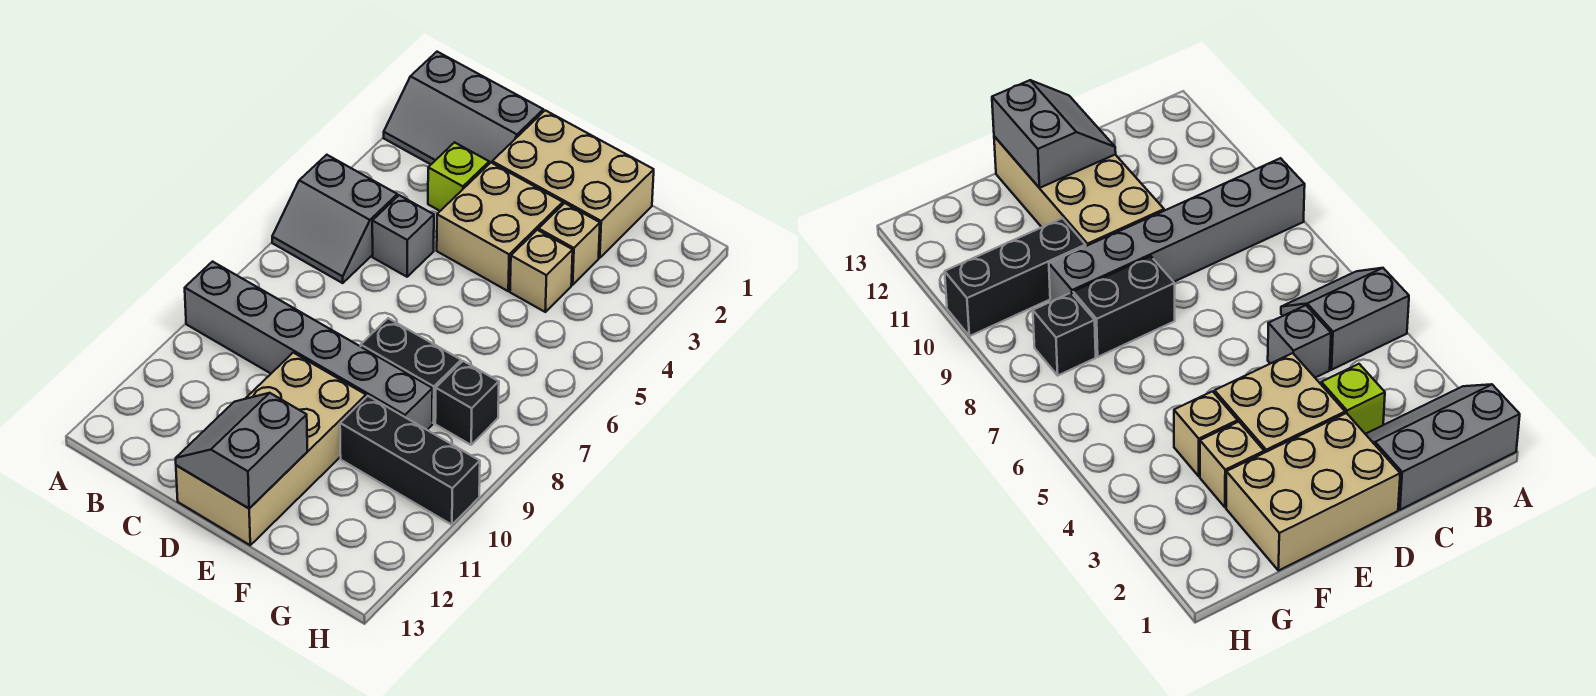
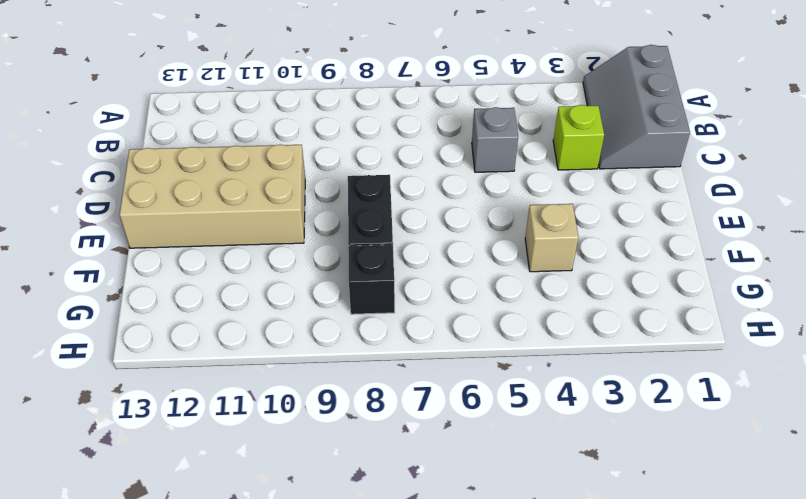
none -> grey 2x2 slope [272,155,397,283]
none -> grey 1x6 brick [185,262,433,430]
none -> tan 2x3 brick [492,110,654,258]

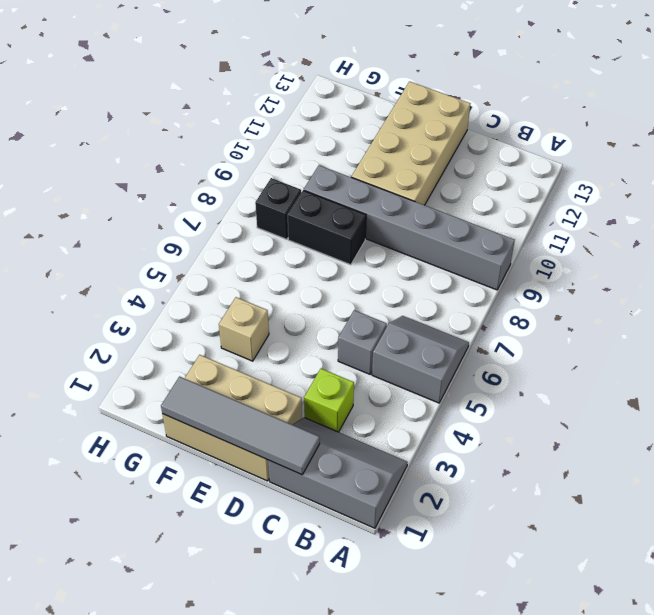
grey 1x4 tile [161,377,320,475] -> none
none -> tan 2x2 brick [437,163,563,291]
none -> tan 1x1 brick [539,203,600,285]
none -> black 1x3 brick [340,396,480,525]

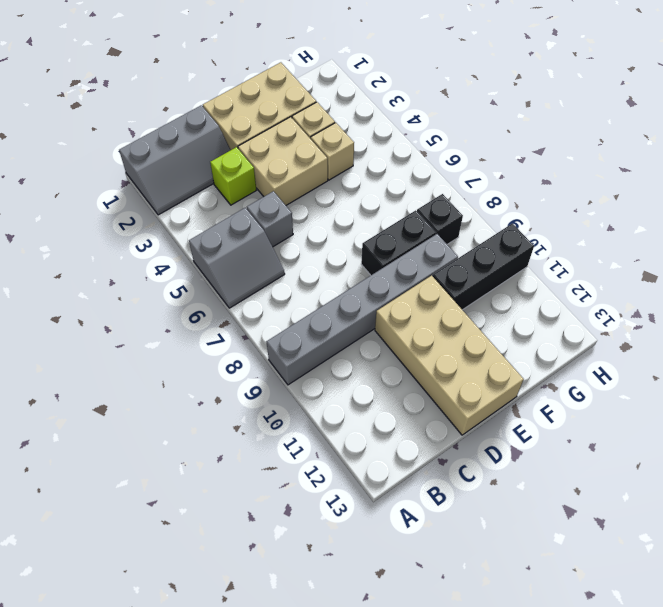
none -> grey 2x2 slope [176,393,307,508]

